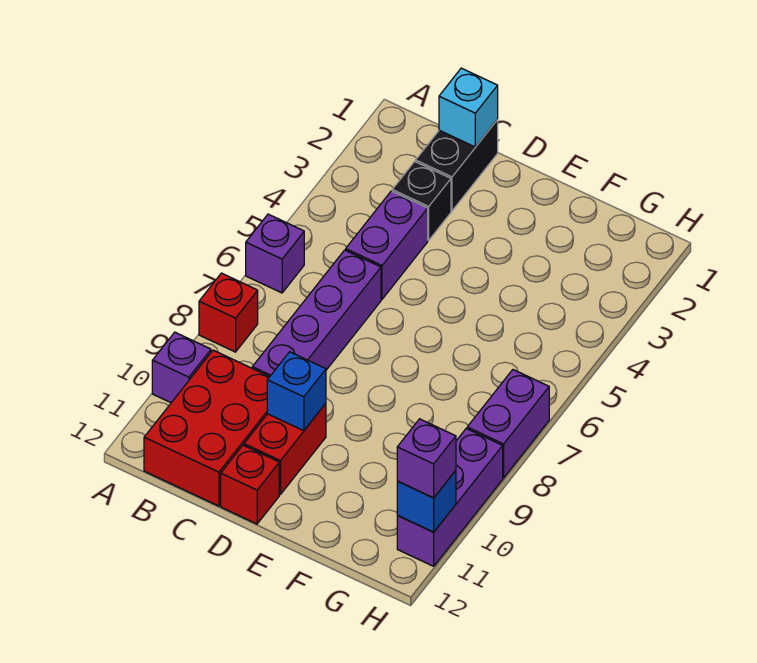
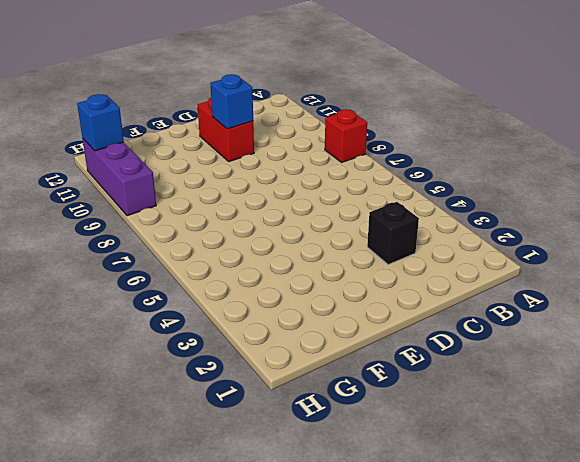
none -> purple 1x1 brick [246,214,304,293]
none -> purple 1x1 brick [152,332,211,403]
none -> red 2x3 brick [144,350,269,506]

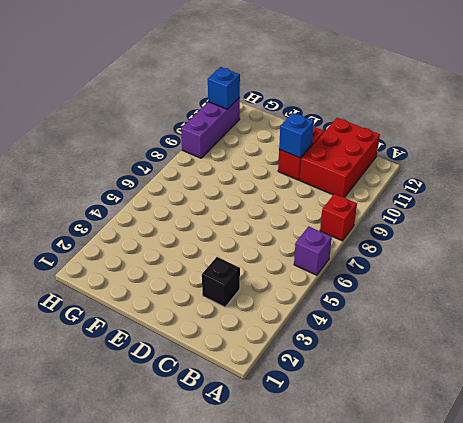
none -> purple 1x1 brick [152,332,211,403]
none -> black 1x2 brick [416,120,498,211]
none -> purple 1x2 brick [346,191,428,299]

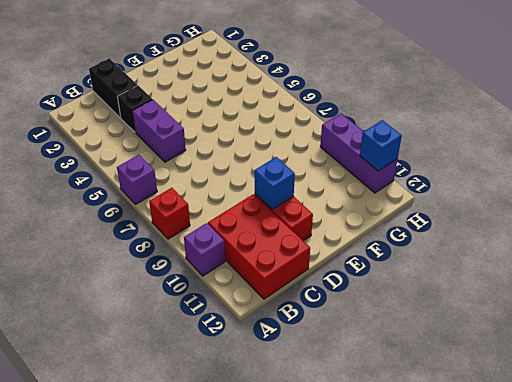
none -> purple 1x4 brick [252,250,381,377]
none -> red 1x1 brick [221,445,279,524]
none -> purple 1x2 brick [467,370,549,478]

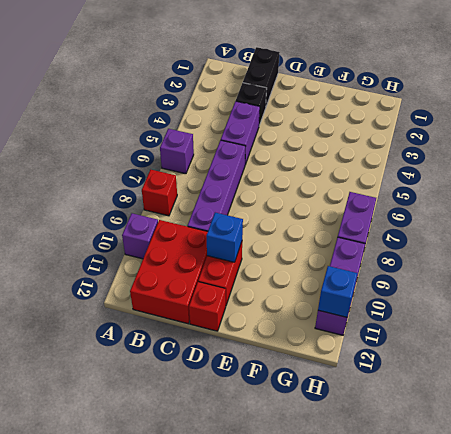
none -> cyan 1x1 brick [439,68,498,147]
none -> purple 1x1 brick [397,419,456,498]

